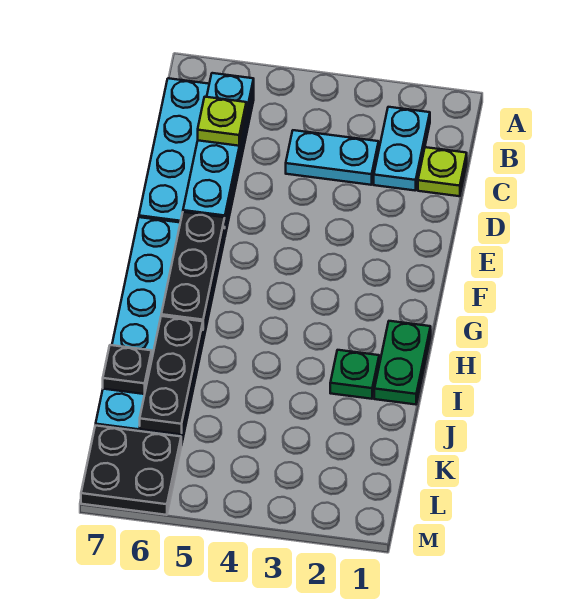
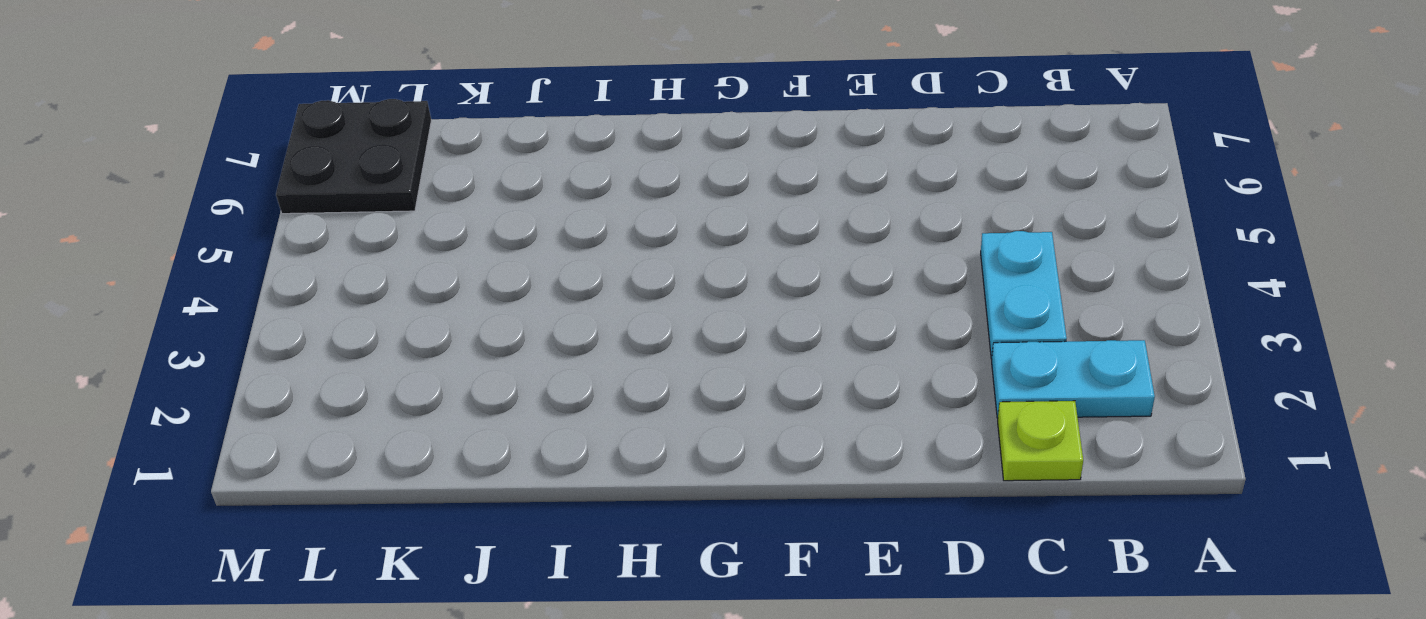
none -> cyan 2x4 plate [139,78,254,235]
none -> cyan 2x6 plate [96,217,225,445]
none -> green 1x2 plate [374,321,431,405]

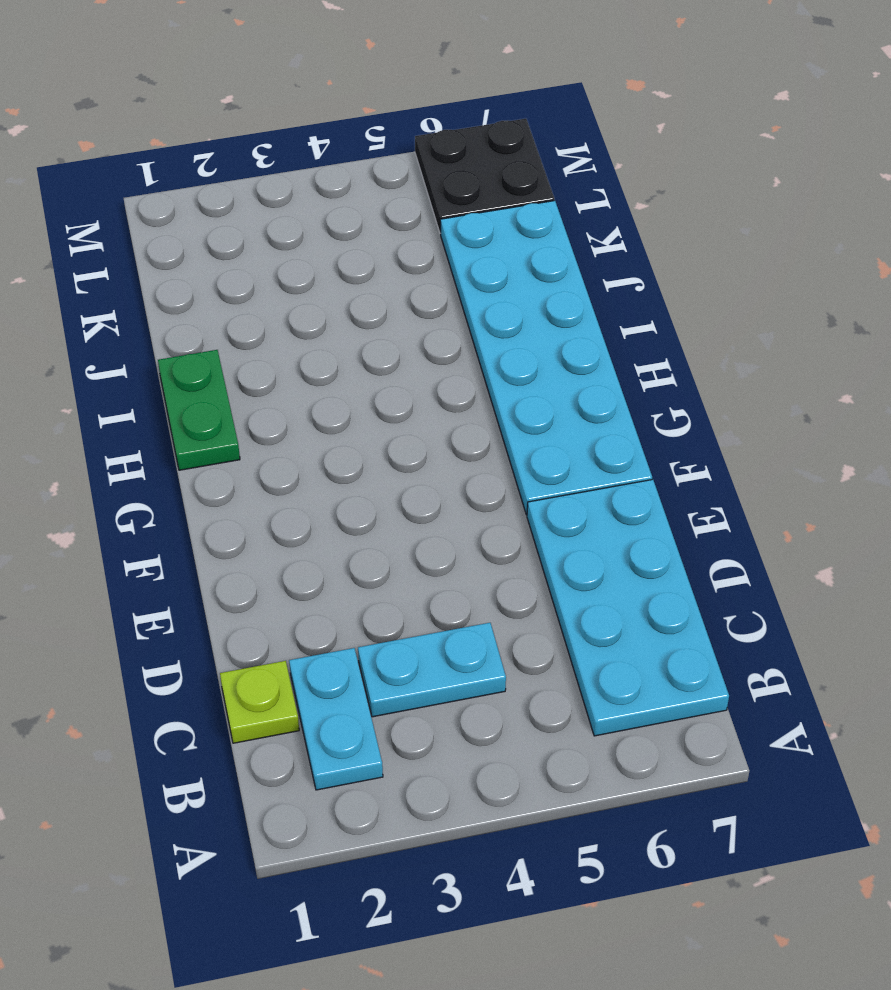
none -> green 1x1 plate [330,350,379,399]
none -> cyan 1x4 plate [183,73,254,224]
none -> black 1x3 plate [161,212,225,329]

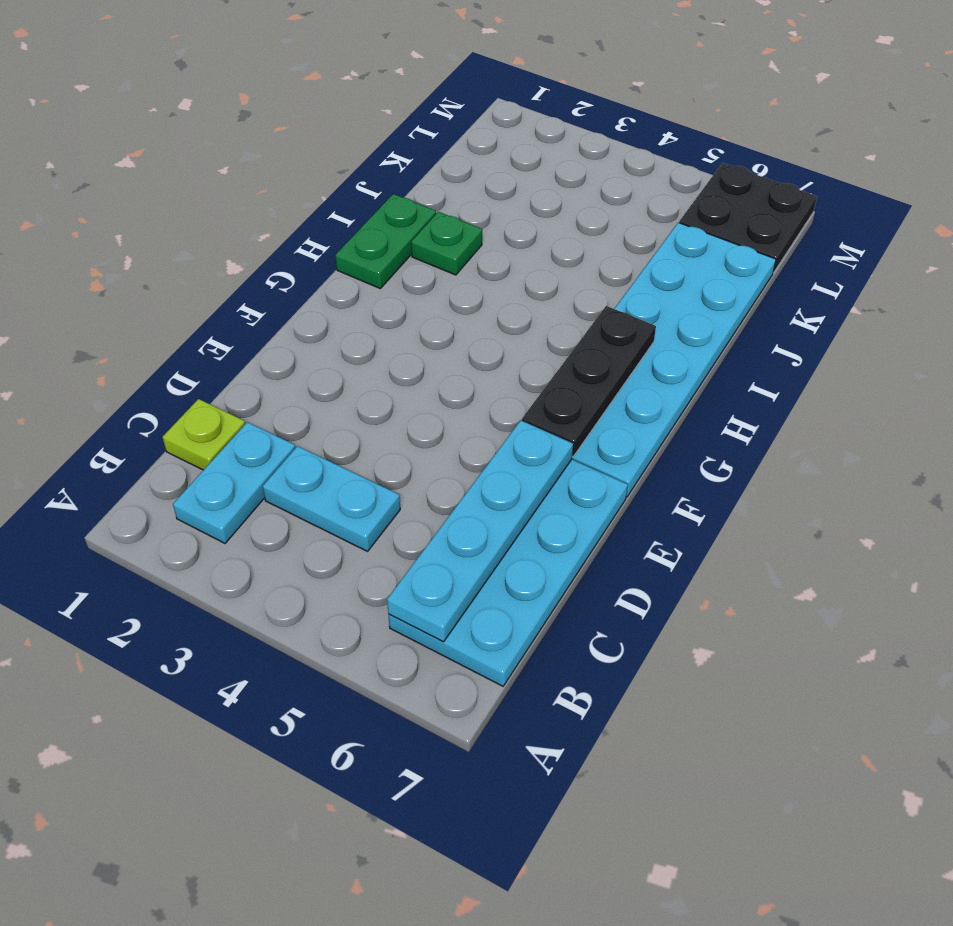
none -> black 1x3 plate [140,316,203,435]
none -> black 1x1 plate [103,345,152,394]
none -> lime 1x1 plate [198,97,246,146]

